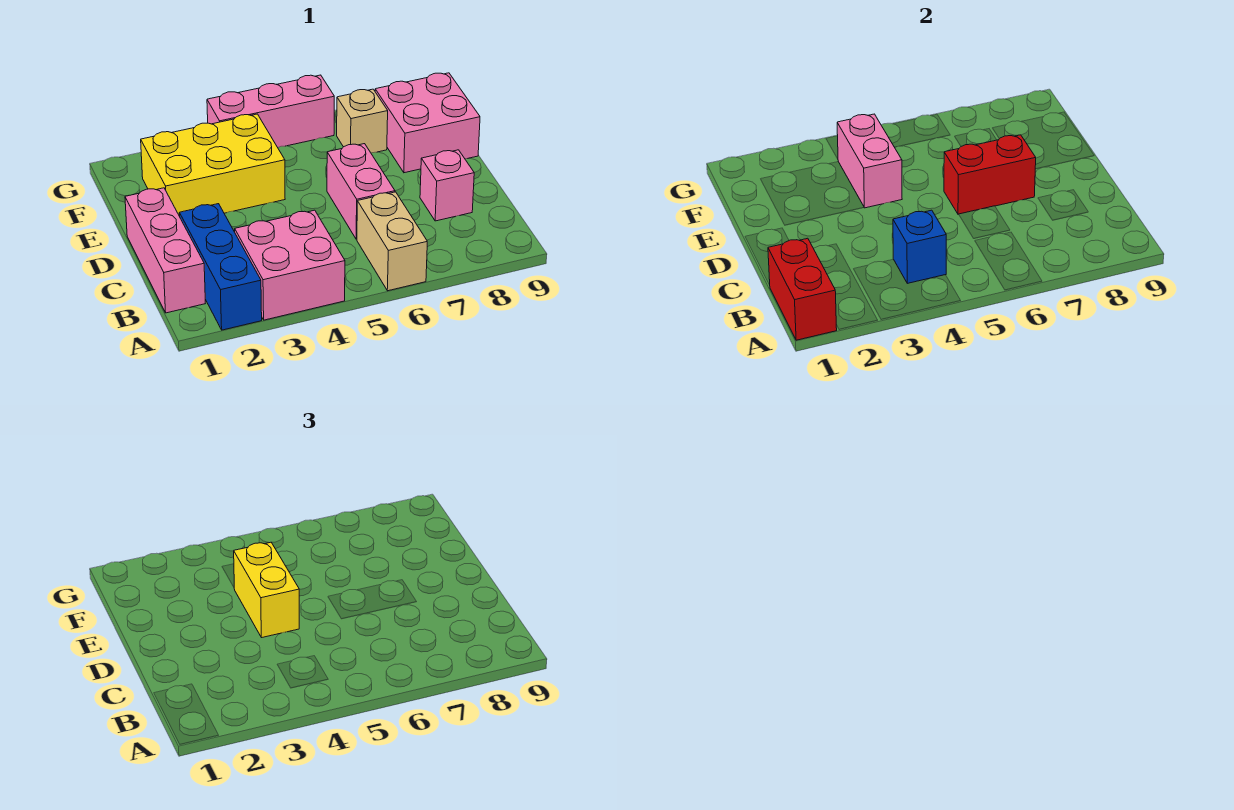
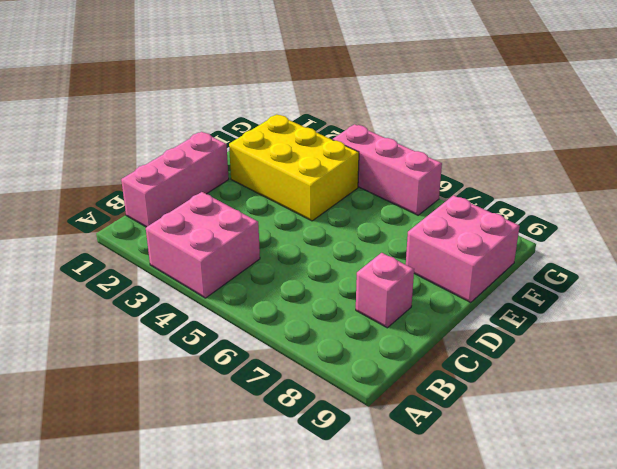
none -> blue 1x3 brick [179,204,262,330]
none -> tan 1x2 brick [357,192,427,291]
none -> pink 1x2 brick [327,144,395,239]

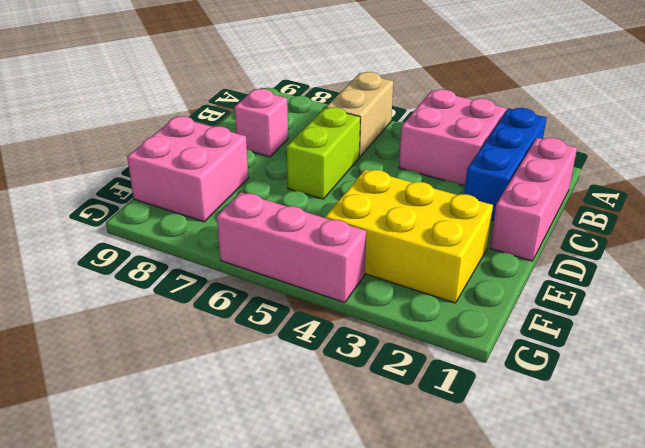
lime 1x2 brick [287,107,360,199] -> pink 1x2 brick [327,144,395,239]
none -> tan 1x1 brick [337,89,388,153]
none -> red 1x2 brick [768,238,837,340]
none -> blue 1x1 brick [893,210,946,283]

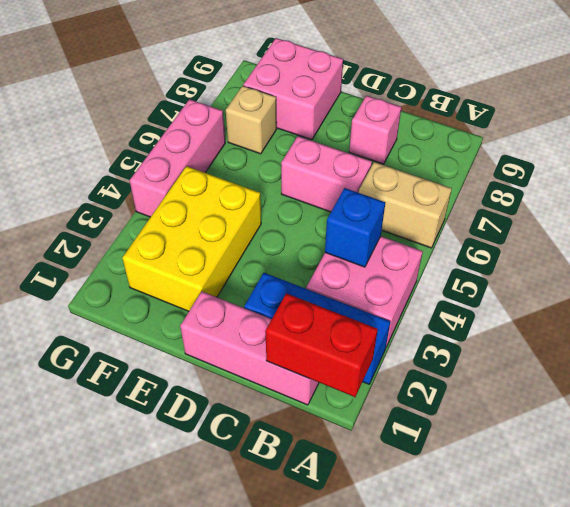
none -> red 1x2 brick [944,135,1036,214]
none -> pink 1x2 brick [837,114,902,208]
none -> yellow 1x2 brick [234,542,299,638]

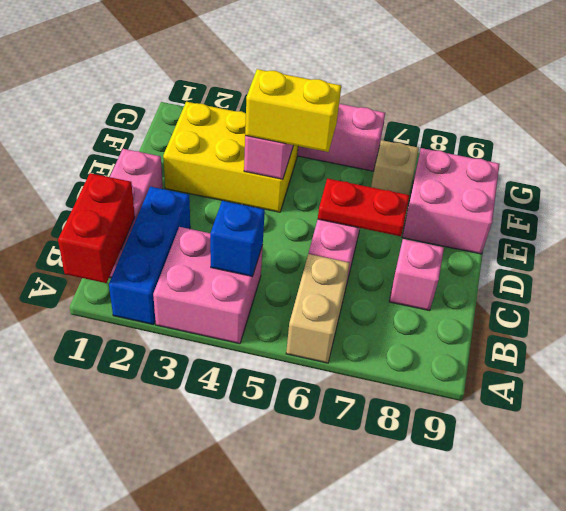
red 1x2 plate [318,178,410,236] -> red 1x2 brick [944,135,1036,214]
yellow 1x2 brick [245,69,341,152] -> yellow 1x2 brick turned to [234,542,299,638]

